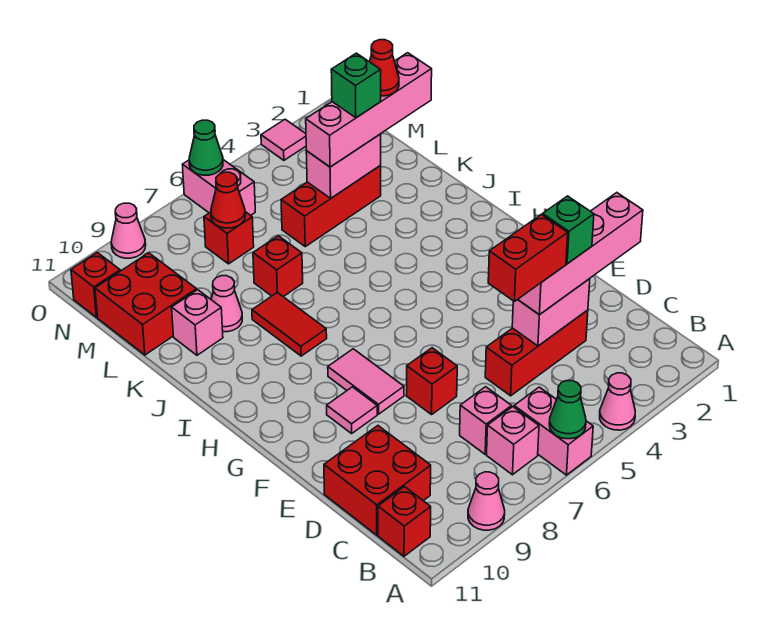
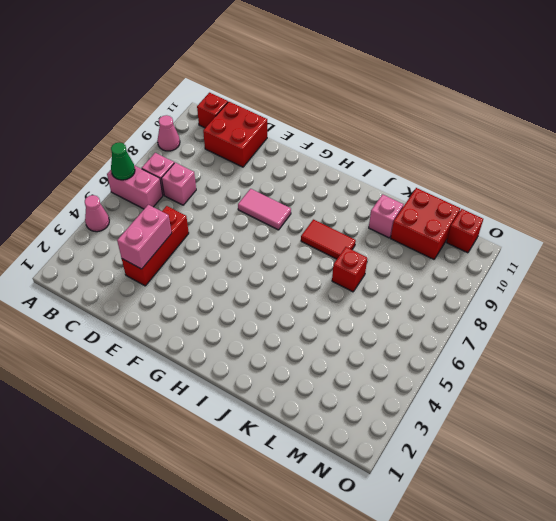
none -> red 1x1 brick [406,348,457,415]
none -> pink 1x1 tile [327,387,377,433]
none -> pink 1x1 cone [211,276,242,332]
none -> red 1x3 brick [281,166,381,247]

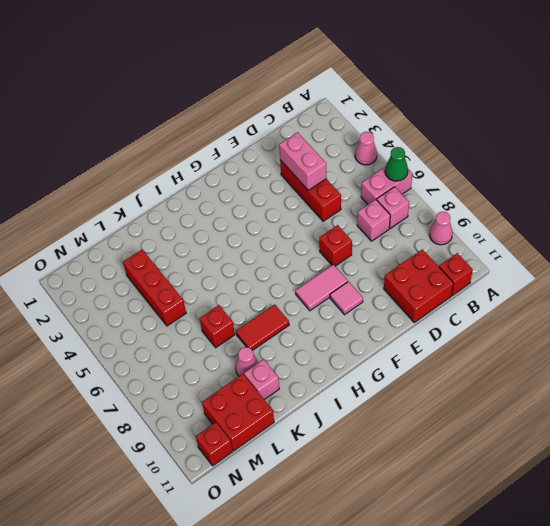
none -> red 1x1 brick [204,212,254,264]
none -> pink 1x2 brick [182,160,255,215]
none -> pink 1x1 tile [261,119,306,160]
none -> pink 1x1 cone [111,203,146,258]

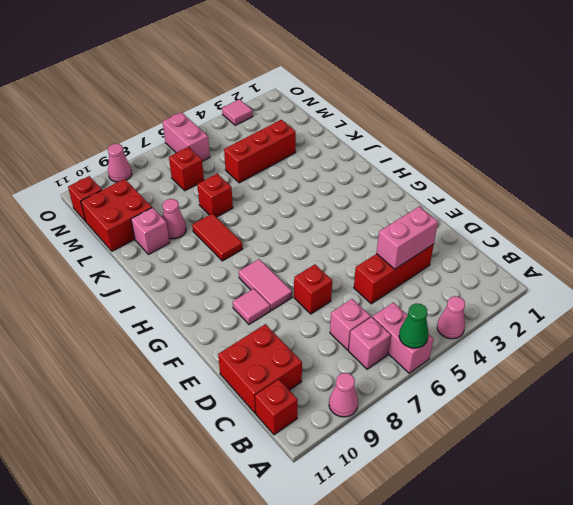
none -> pink 1x2 brick [306,134,381,198]
none -> red 1x1 cone [211,172,245,228]
none -> green 1x1 cone [189,120,223,175]
none -> pink 1x4 brick [518,193,643,315]

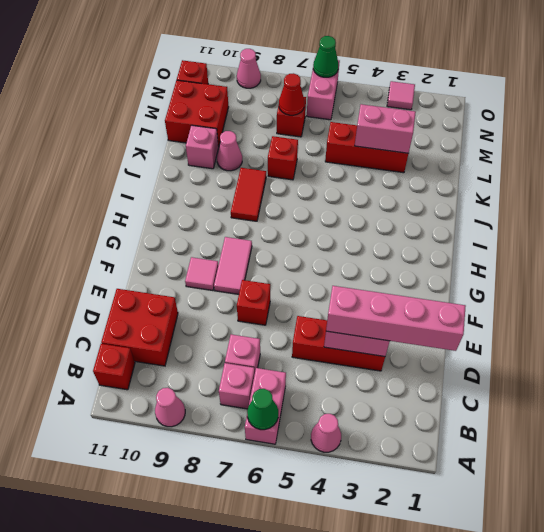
none -> pink 1x4 brick [306,53,432,167]
none -> green 1x1 brick [543,196,594,264]
none -> red 1x2 brick [488,214,568,301]
none -> red 1x1 cone [370,40,399,96]

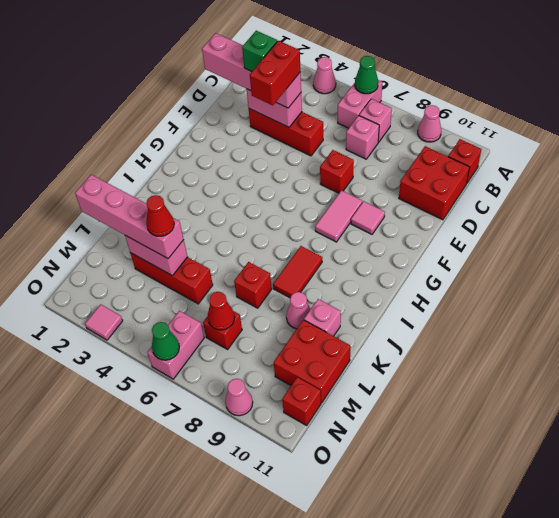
red 1x2 brick [250,41,300,105] -> red 1x2 brick turned to [488,214,568,301]
red 1x1 cone [146,195,174,236] -> red 1x1 cone moved to [370,40,399,96]
none -> green 1x1 brick [331,53,381,118]

